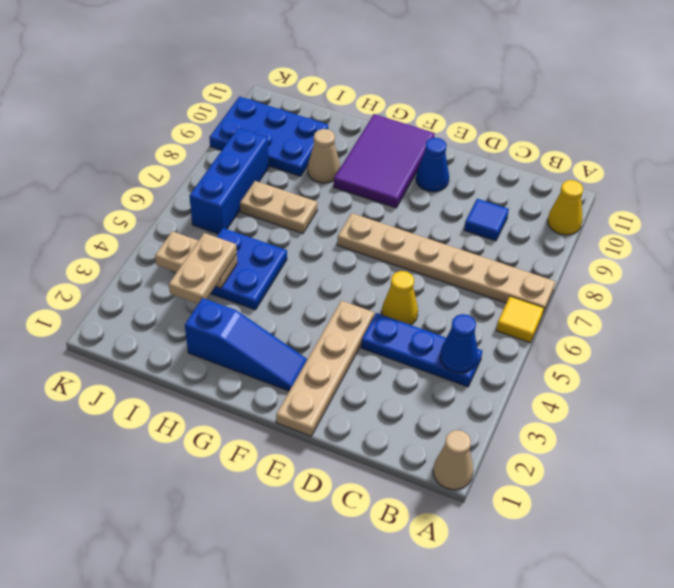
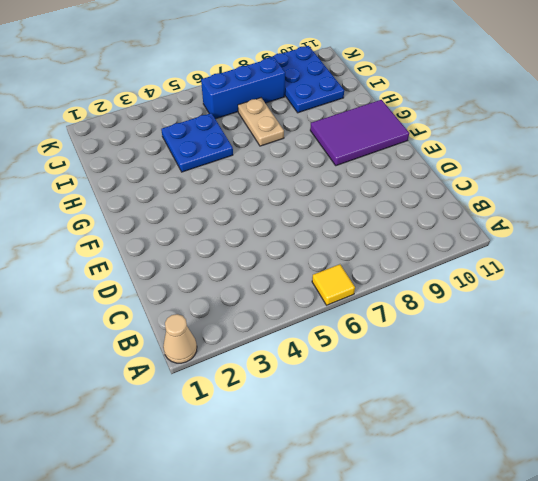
none -> tan 1x6 plate [337,213,555,313]
none -> yellow 1x1 cone [548,180,583,235]
none -> blue 1x3 plate [361,313,482,387]

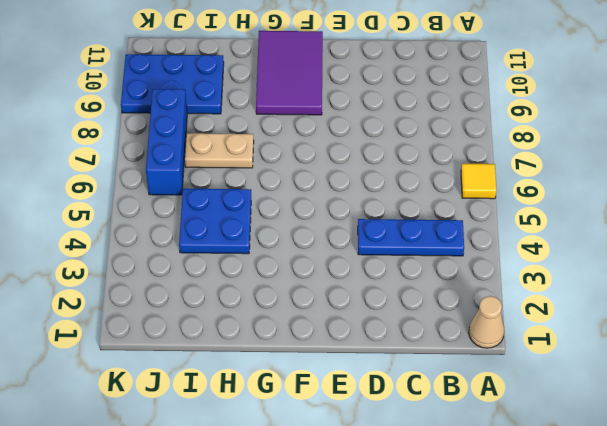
none -> tan 1x6 plate [337,213,555,313]
none -> yellow 1x1 cone [548,180,583,235]
none -> blue 1x1 tile [464,199,509,241]

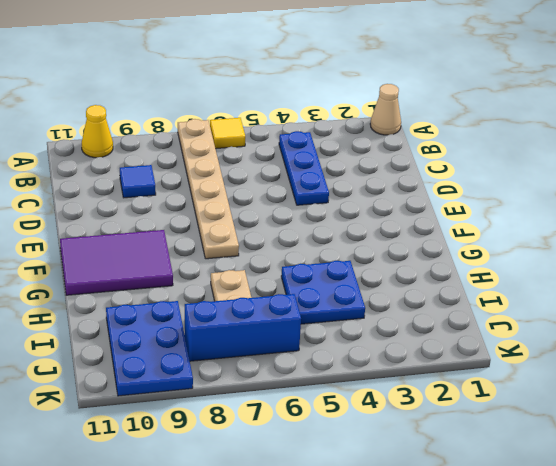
none -> yellow 1x1 cone [382,271,418,325]
none -> tan 1x4 plate [276,301,374,436]
none -> blue 1x1 cone [416,138,449,192]

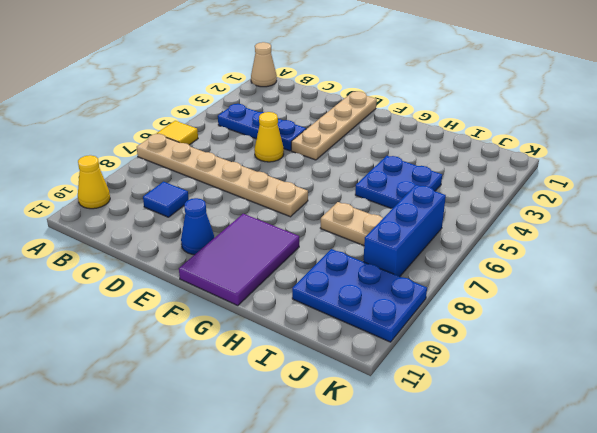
none -> blue 1x3 slope [185,298,307,391]
none -> tan 1x1 cone [308,129,340,183]
none -> blue 1x1 cone [440,314,478,373]

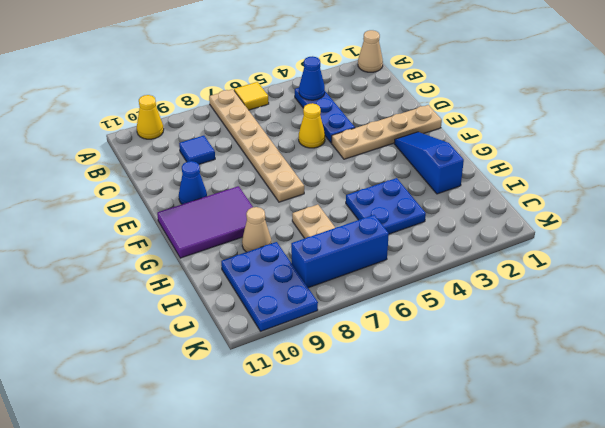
none -> tan 1x2 plate [155,231,237,288]
none -> tan 1x2 plate [169,233,237,304]

